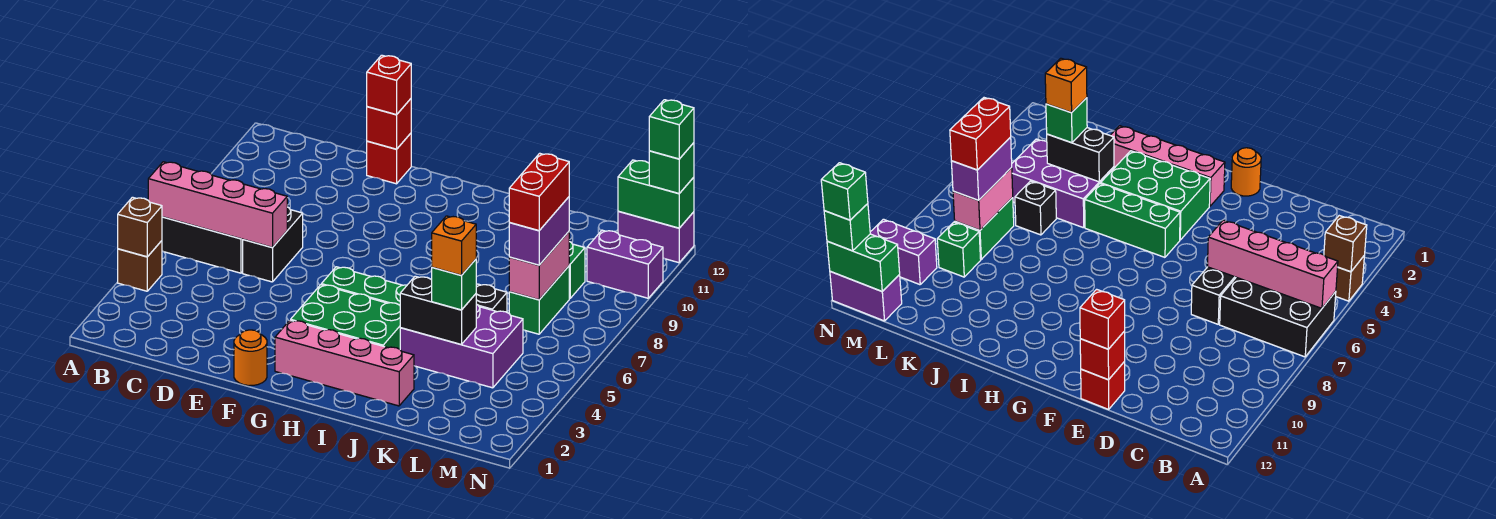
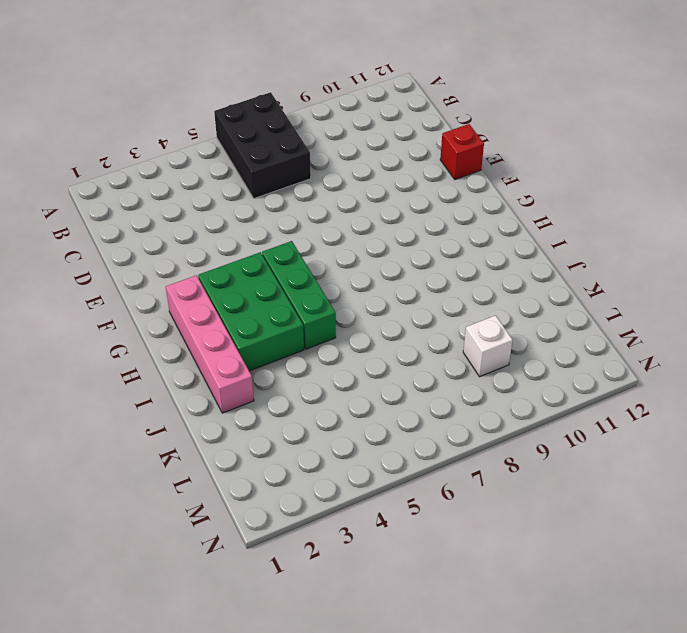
white 1x1 brick [463,315,513,377] -> green 1x1 brick [569,242,585,299]
none -> brown 1x1 brick [118,241,162,291]
none -> black 1x2 brick [243,207,303,282]
none -> orange 1x1 round brick [234,330,267,386]

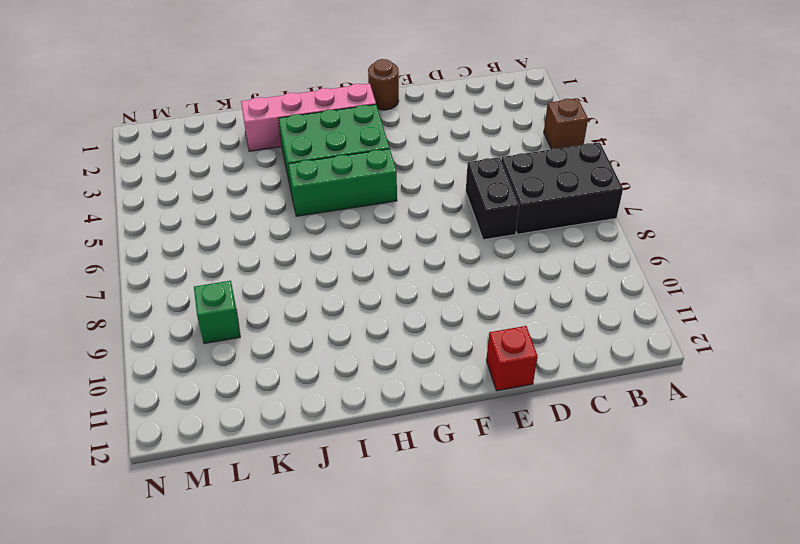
brown 1x1 round brick [368,59,399,110] -> orange 1x1 round brick [234,330,267,386]
none -> purple 2x3 brick [400,304,523,388]
none -> black 1x1 brick [476,284,507,312]
none -> green 1x2 brick [509,266,569,334]

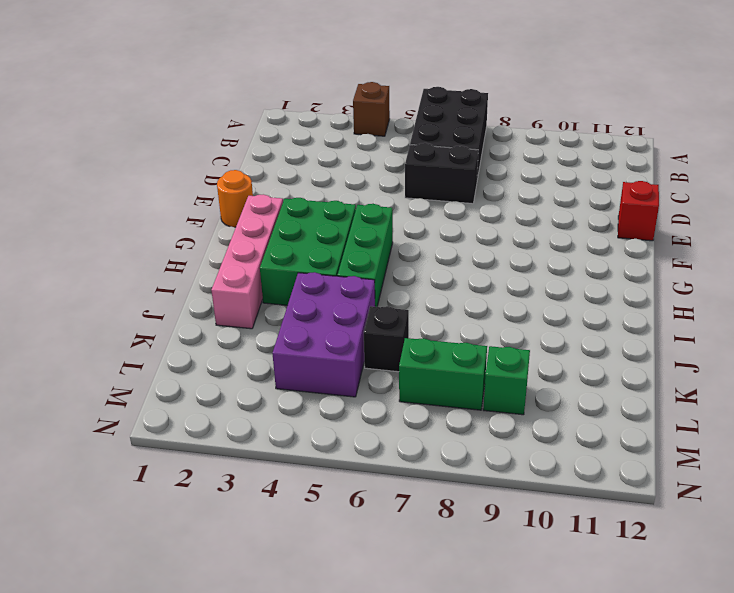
none -> purple 1x2 brick [587,230,663,298]
none -> purple 1x2 brick [618,211,694,263]
none -> brown 1x1 brick [118,197,162,257]

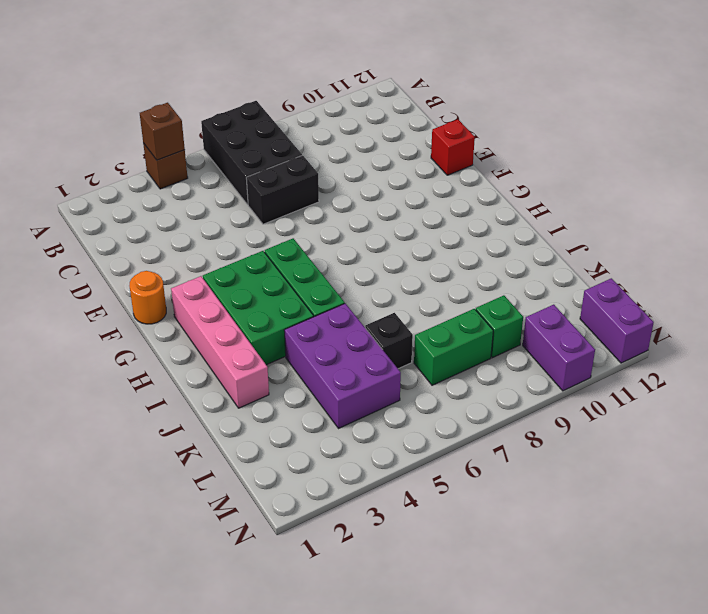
none -> pink 1x4 brick [148,162,287,248]
none -> red 1x1 brick [367,99,411,149]
none -> black 1x2 brick [400,276,476,344]

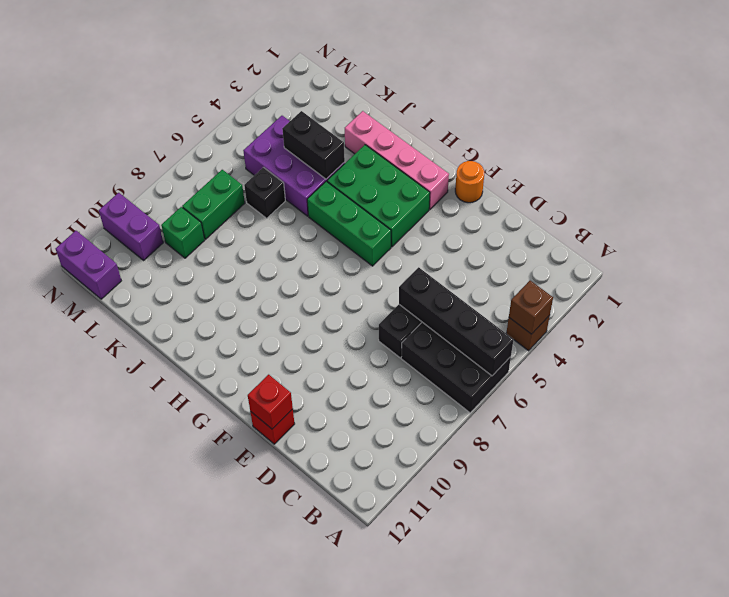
black 1x4 brick [399,267,514,376] -> pink 1x4 brick [148,162,287,248]
none -> pink 1x2 brick [509,232,569,300]
none -> green 1x2 brick [618,160,694,228]
none -> red 1x1 brick [367,55,411,115]

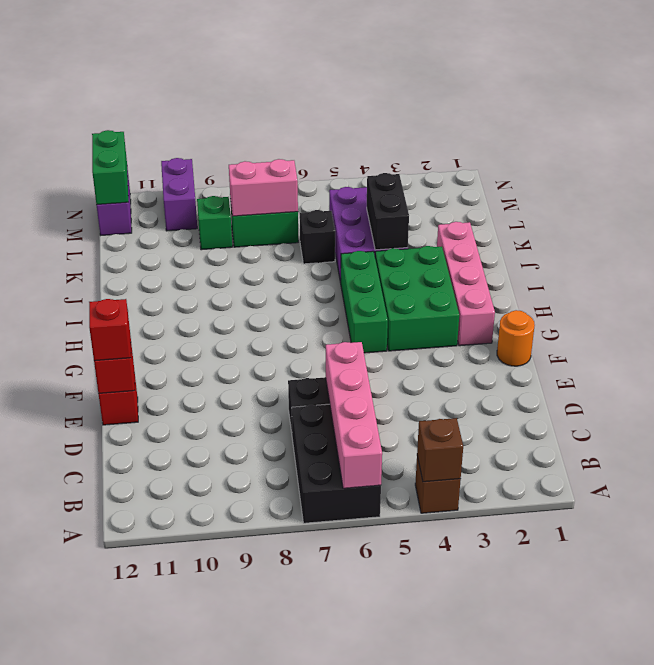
none -> green 1x1 brick [432,259,476,310]
none -> purple 1x2 brick [509,197,569,265]
none -> green 1x1 brick [649,143,694,194]

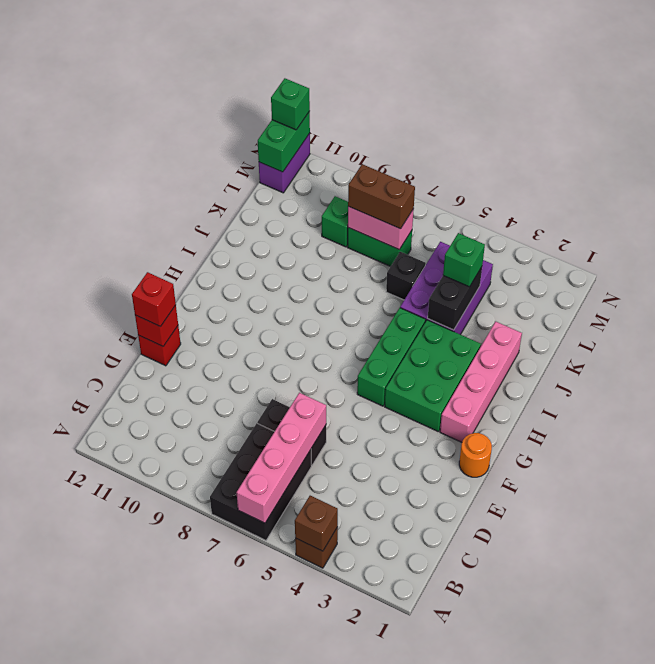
brown 1x2 brick [348,164,415,229] -> purple 1x2 brick [509,197,569,265]
none -> purple 1x2 brick [587,230,663,298]
none -> orange 1x1 brick [432,216,476,275]
none -> red 1x2 brick [509,153,569,231]

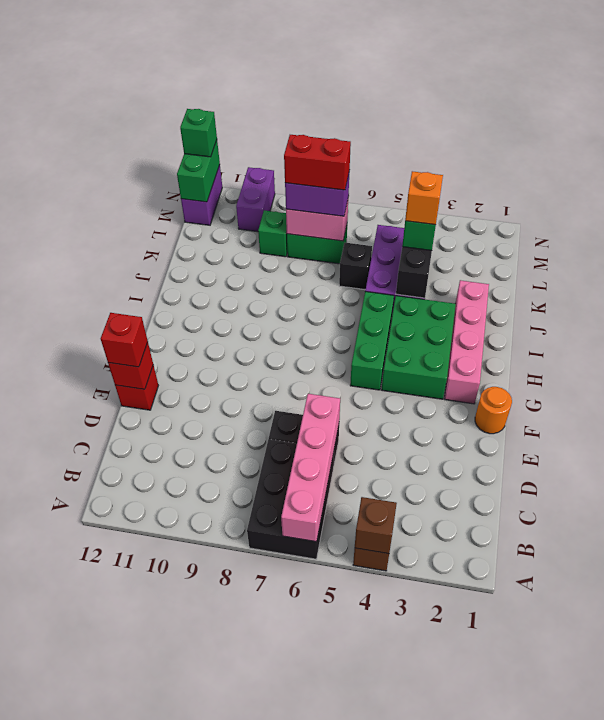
none -> green 1x1 brick [649,100,694,159]

